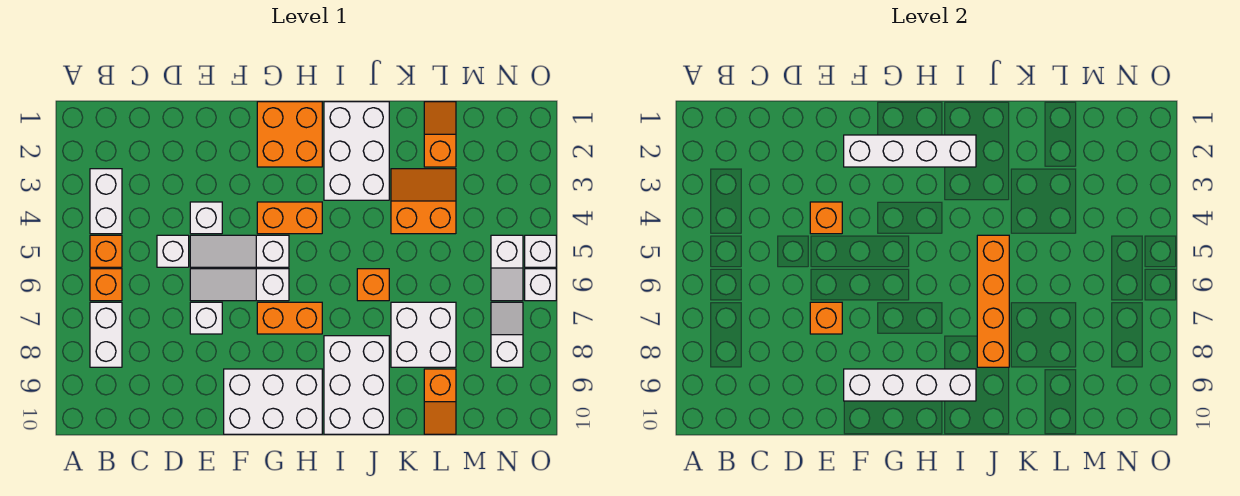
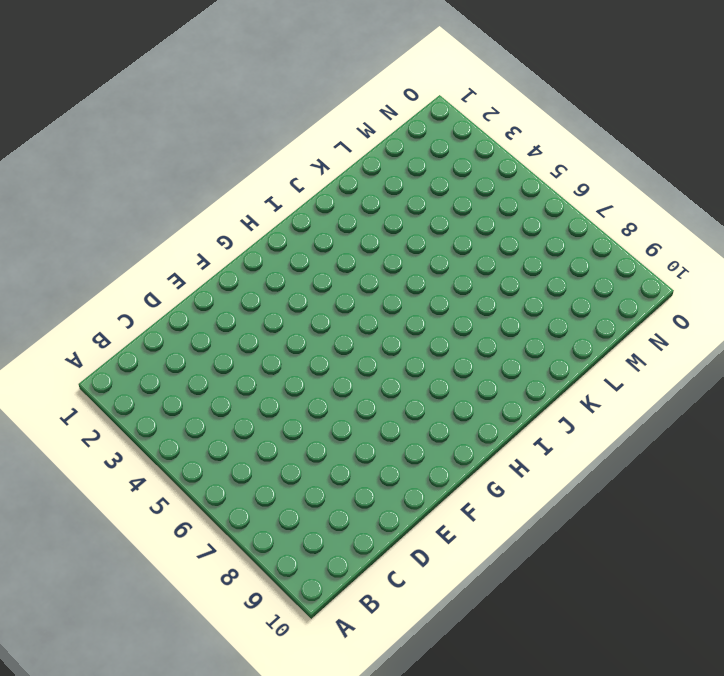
none -> white 1x2 brick [90,169,122,234]
none -> orange 1x1 brick [90,235,122,267]
none -> orange 1x1 brick [90,269,122,301]

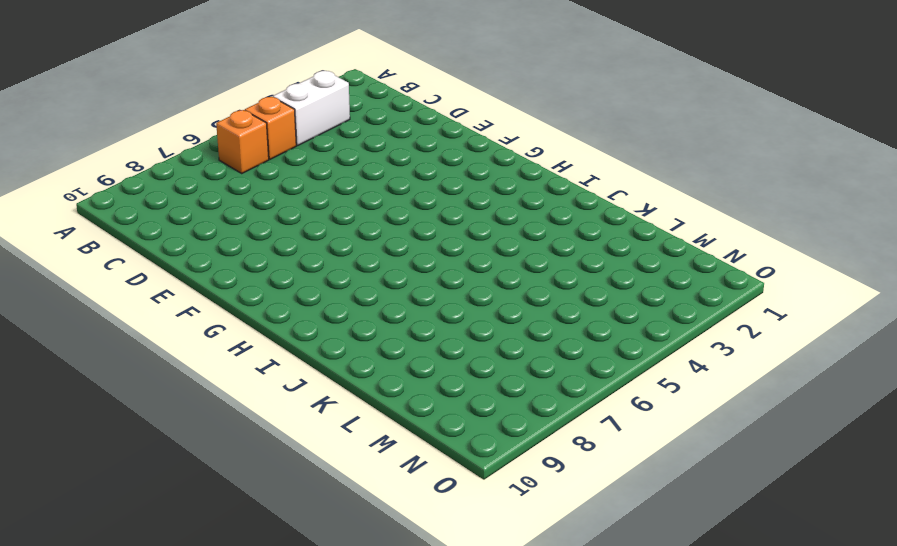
none -> white 1x2 brick [90,302,122,367]
none -> white 1x1 brick [157,235,189,267]
none -> white 1x1 brick [190,202,222,234]

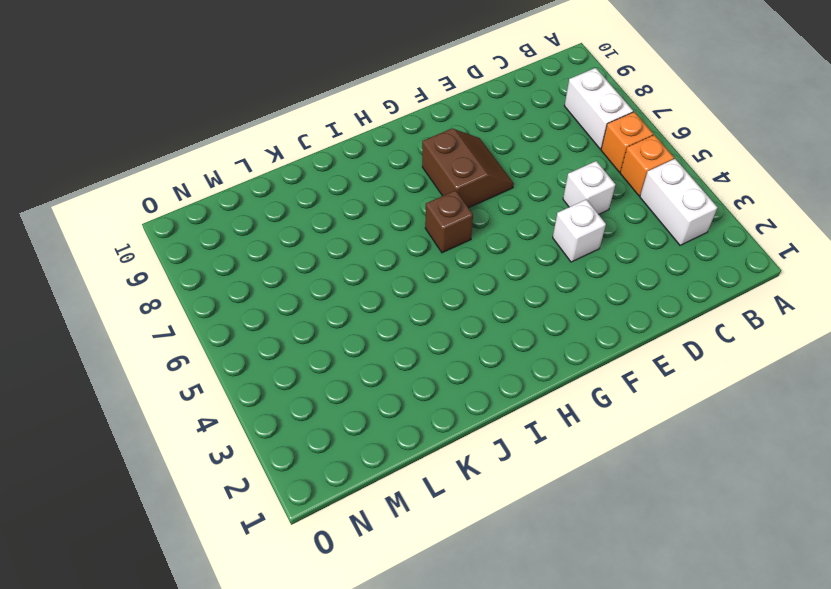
brown 2x2 slope [422,129,514,208] -> orange 1x2 brick [257,302,322,334]
brown 1x1 brick [425,190,473,253] -> none
none -> white 1x3 slope [190,235,289,267]
none -> white 1x3 slope [190,269,289,301]
none -> white 1x1 brick [190,302,222,334]

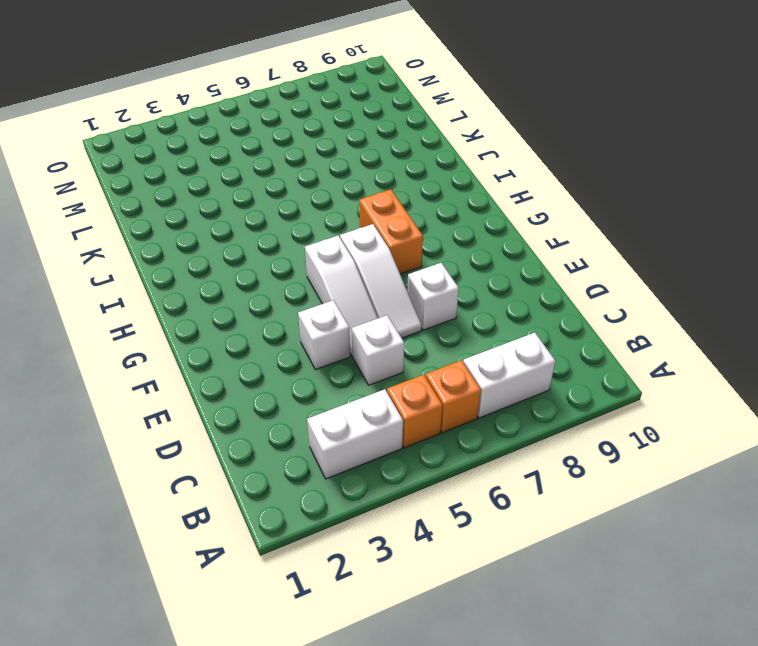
none -> white 2x3 brick [224,369,322,434]
none -> orange 2x2 brick [257,102,322,167]
none -> orange 1x2 brick [257,202,322,234]

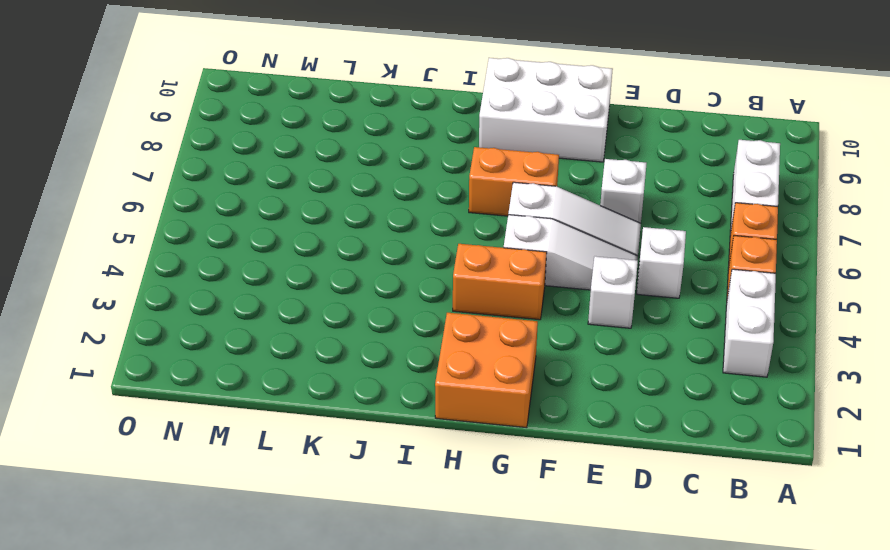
none -> white 2x3 brick [324,102,389,200]
none -> white 2x3 brick [324,336,389,434]
none -> orange 1x1 brick [357,269,389,301]

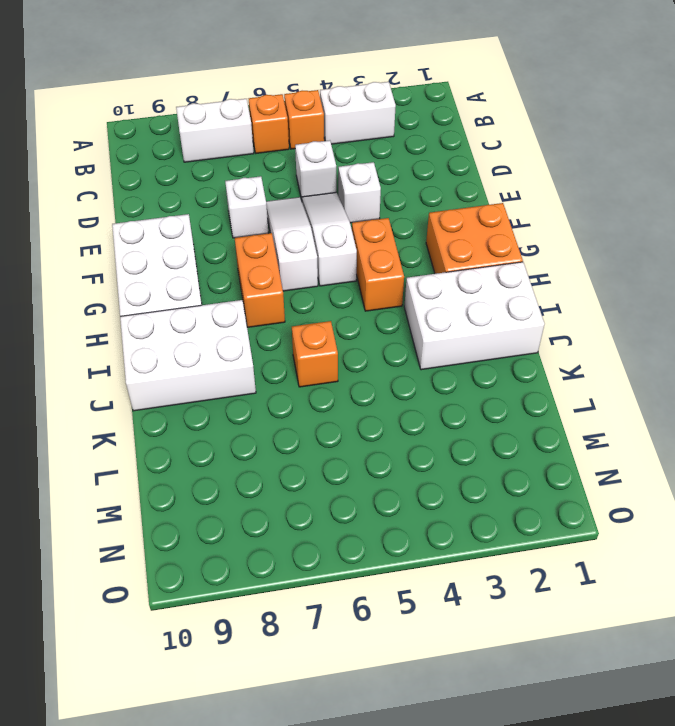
none -> orange 2x2 slope [391,169,456,234]
none -> white 2x2 brick [391,302,456,367]
none -> orange 1x2 slope [424,102,456,167]

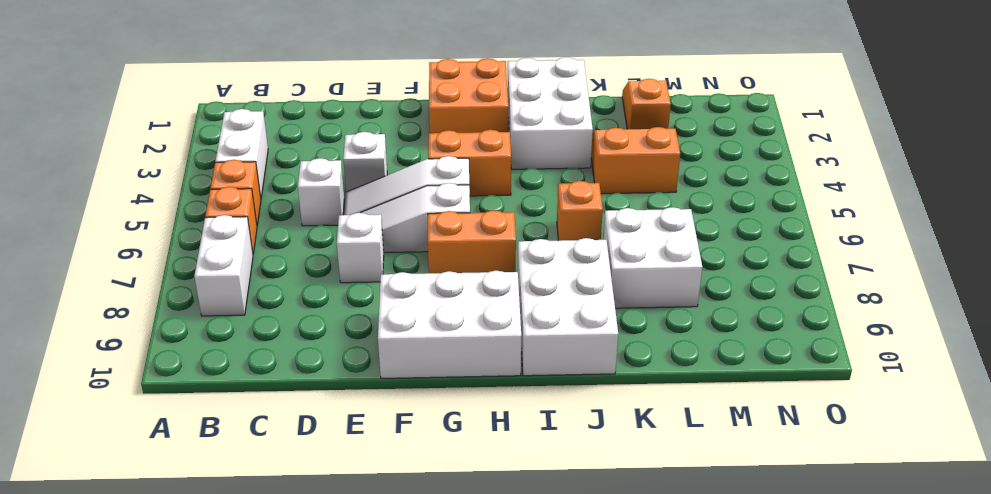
none -> orange 1x2 slope [424,369,456,434]
none -> white 1x2 slope [491,235,523,301]
none -> white 1x2 slope [491,302,523,367]

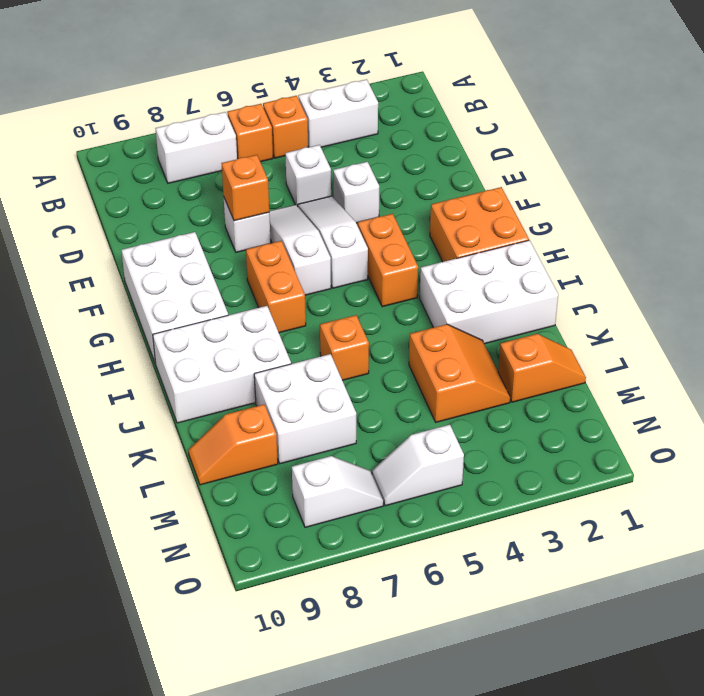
none -> white 1x1 brick [525,235,556,267]
none -> white 1x1 brick [525,269,556,301]
none -> orange 1x1 brick [810,202,842,234]

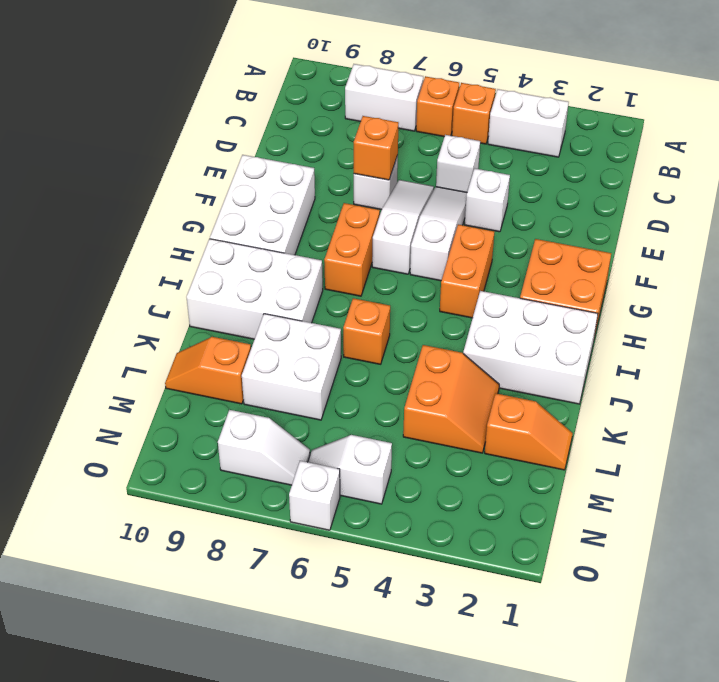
none -> white 1x1 brick [525,235,556,267]
none -> orange 1x1 brick [810,202,842,234]
none -> white 1x4 brick [844,135,976,167]

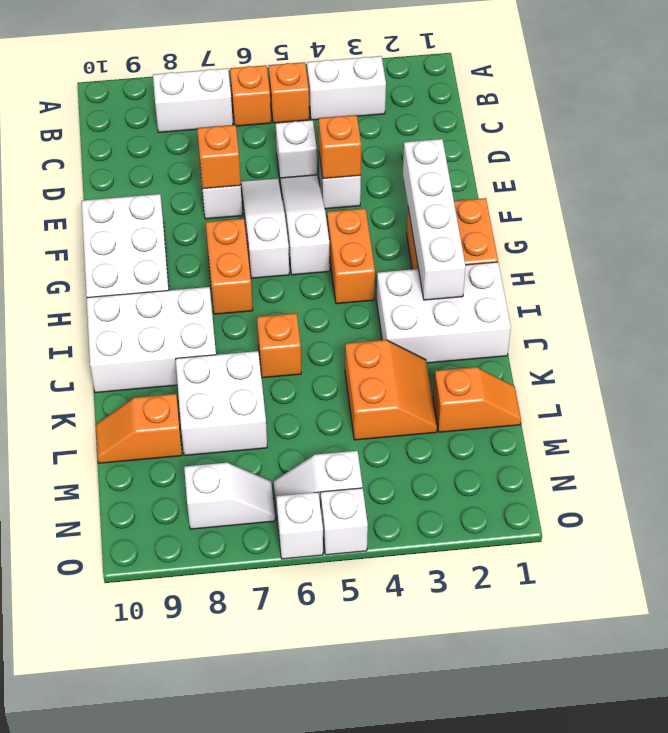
none -> white 1x4 brick [844,369,976,401]
none -> orange 1x4 brick [977,235,1009,367]

